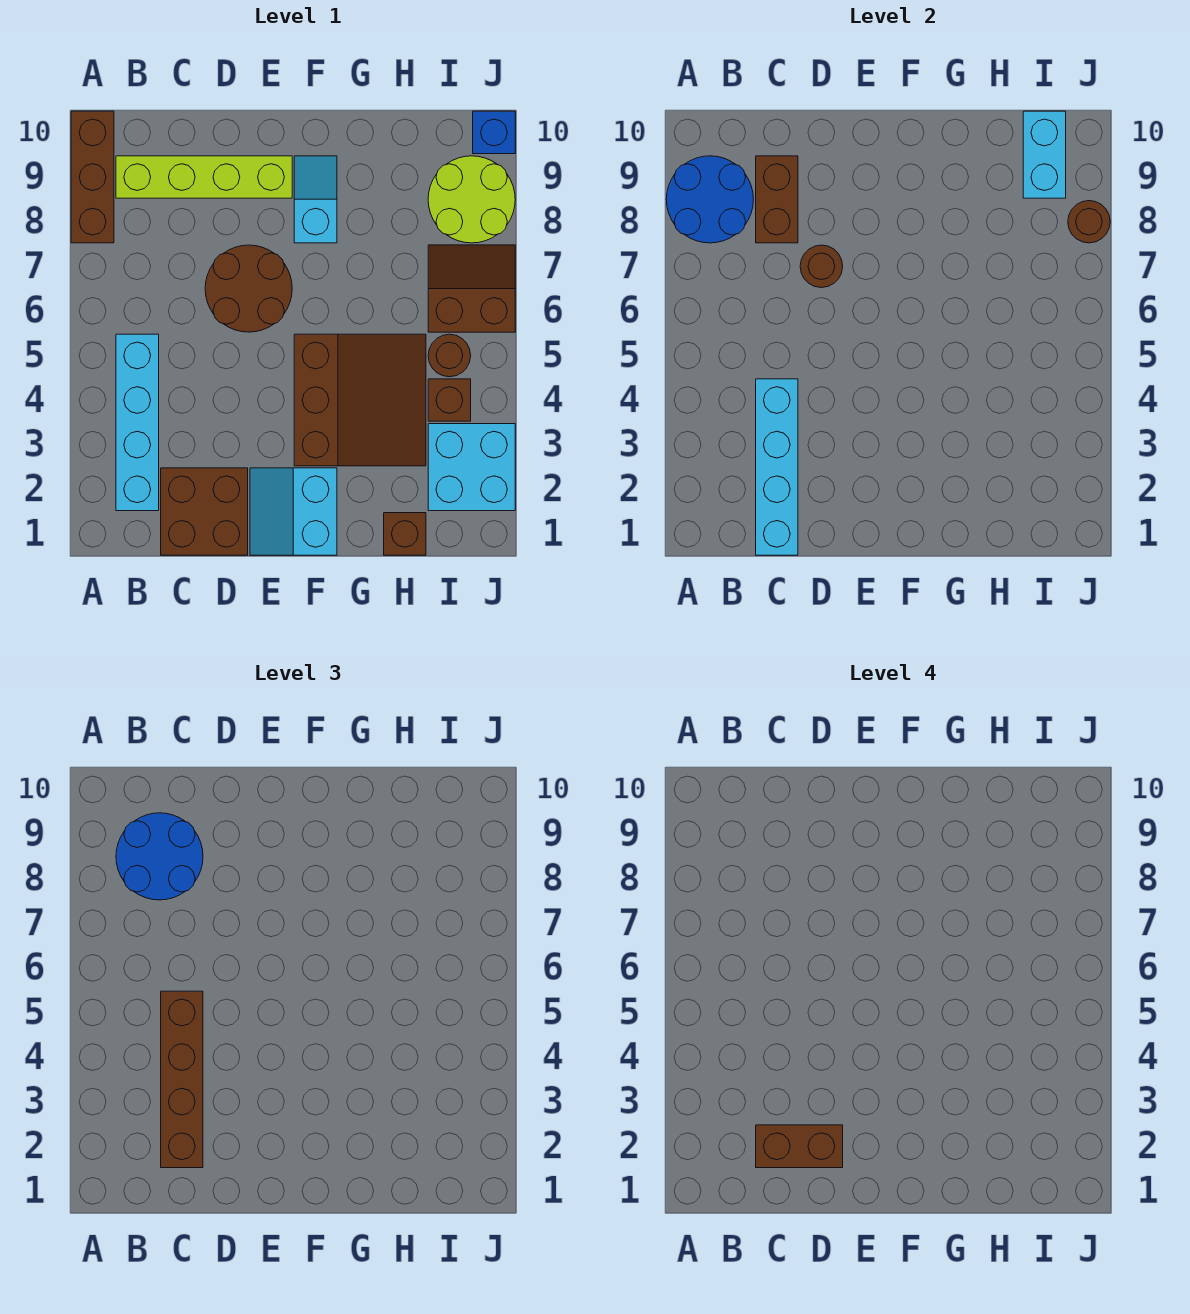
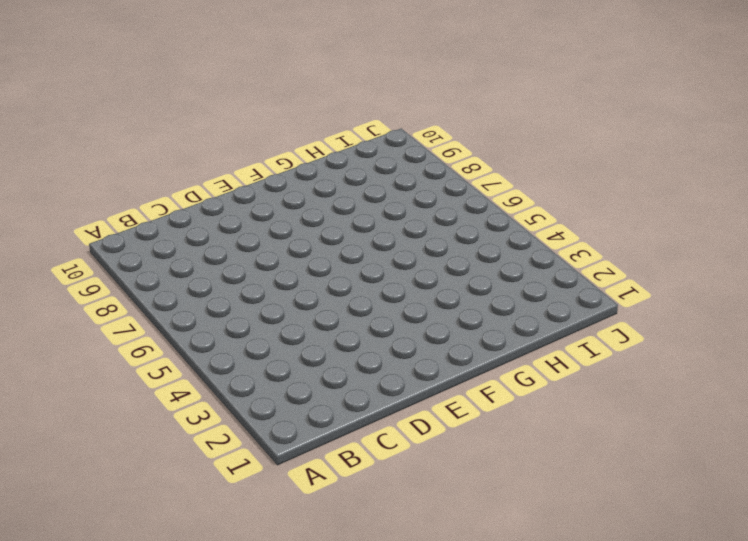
none -> brown 1x3 brick [71,111,114,243]
none -> cyan 1x4 brick [116,334,159,511]
none -> lime 1x4 brick [116,156,292,198]

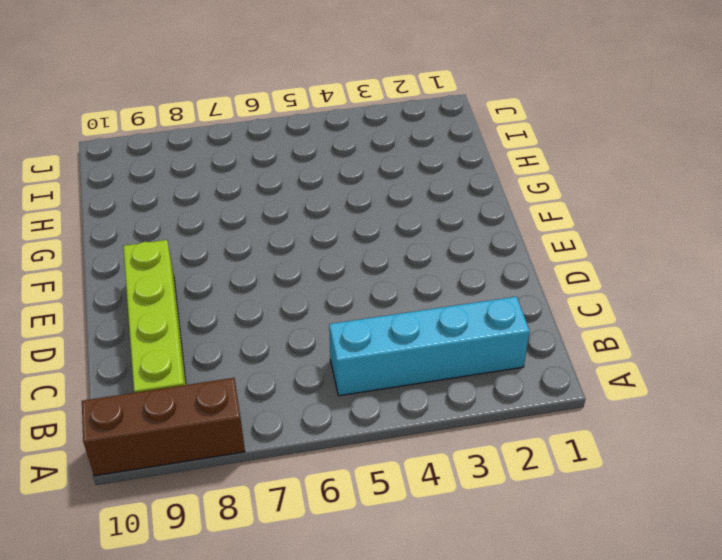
none -> brown 2x2 brick [161,468,248,555]
none -> brown 2x2 round brick [205,245,292,332]
none -> cyan 2x2 slope [250,468,337,555]

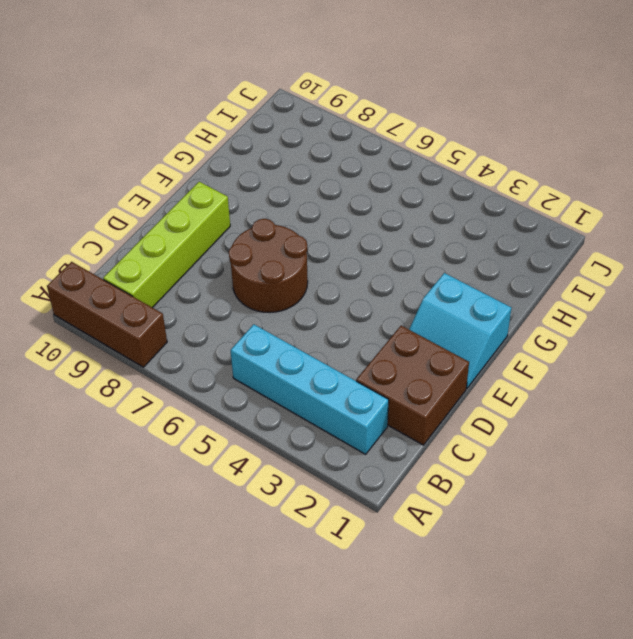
none -> brown 3x3 slope [294,334,426,466]
none -> cyan 1x2 slope [294,156,337,243]
none -> brown 1x1 brick [384,513,426,555]

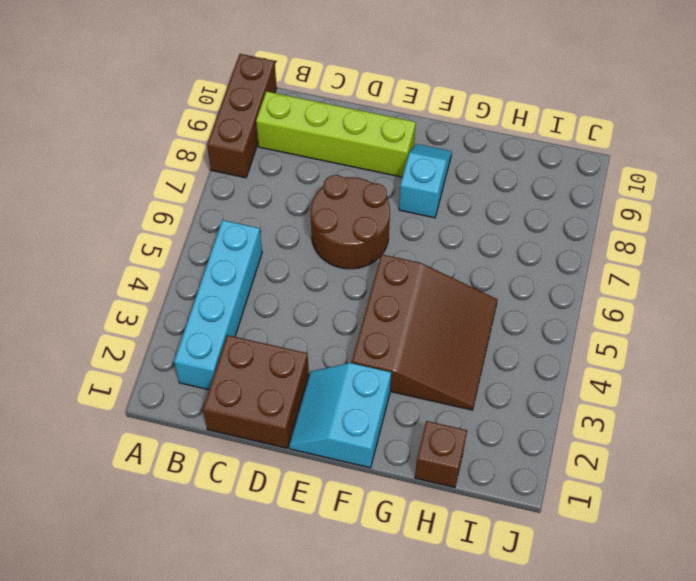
none -> cyan 2x2 brick [428,424,515,511]
none -> brown 1x1 brick [428,379,471,421]
none -> brown 1x1 round brick [428,334,471,377]

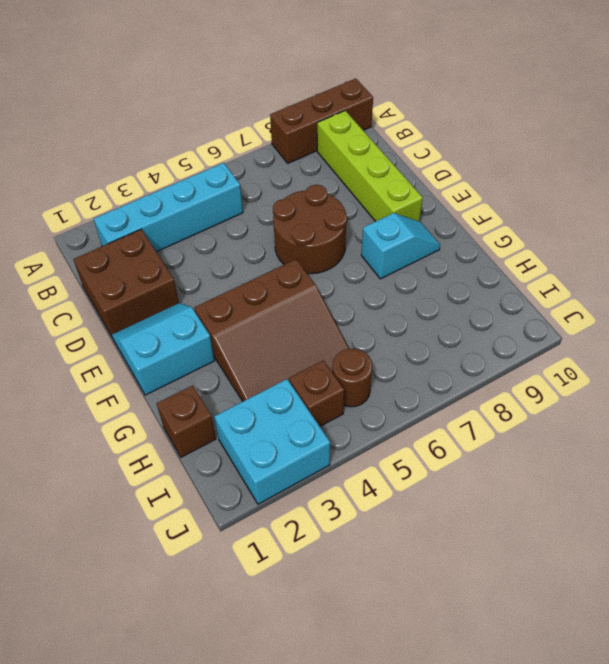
none -> brown 2x2 slope [428,245,515,332]
none -> lime 2x2 round brick [428,156,515,243]
none -> blue 1x1 brick [473,111,515,154]

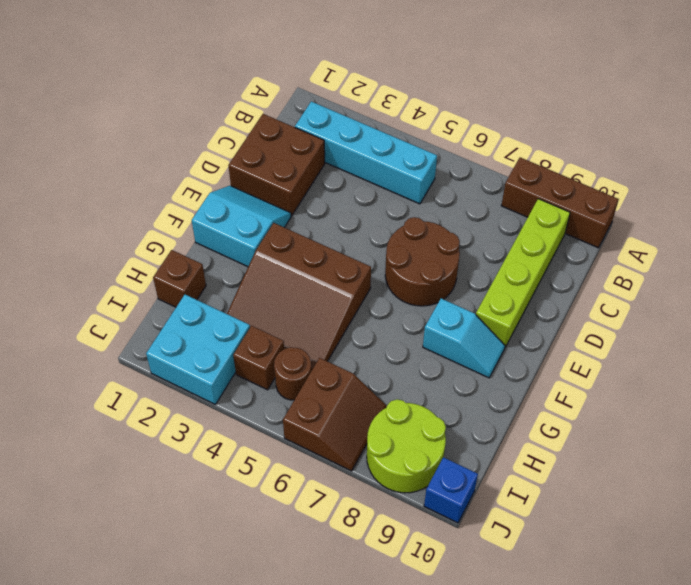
none -> blue 2x2 round brick [666,156,753,243]
none -> cyan 1x4 brick [756,379,798,555]
none -> brown 1x2 brick [756,156,798,243]

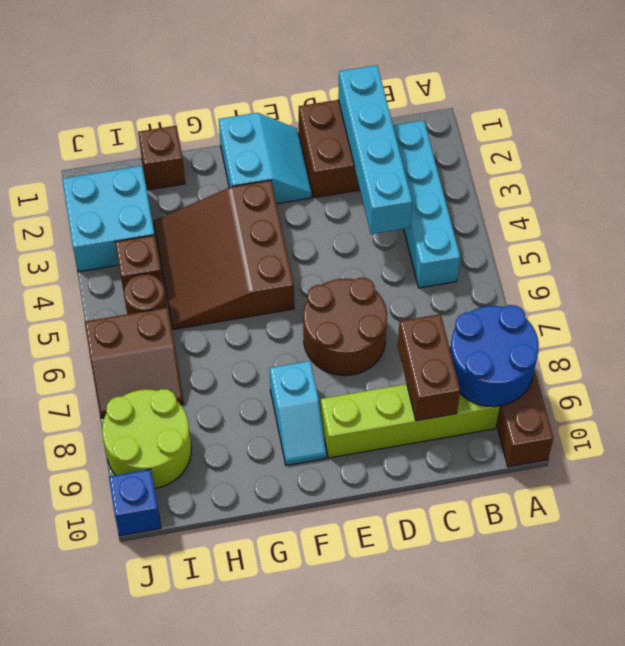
none -> brown 1x1 round brick [800,245,843,288]
none -> cyan 1x2 brick [1023,111,1066,198]
none -> brown 1x1 round brick [1068,201,1110,243]

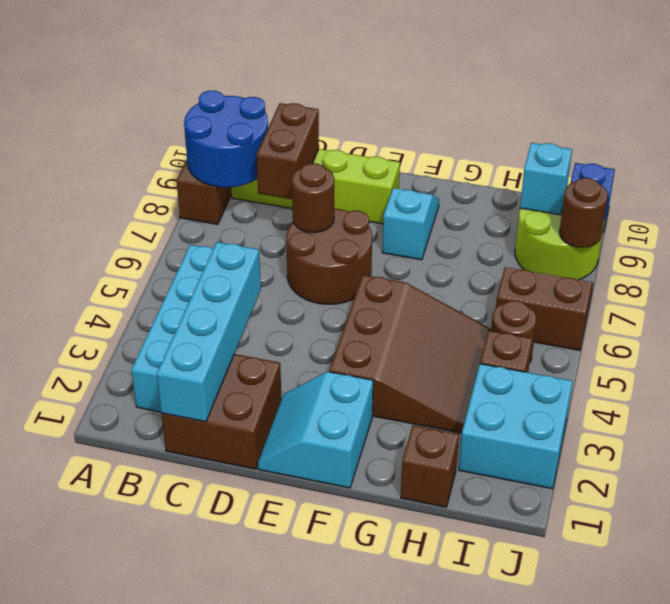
cyan 1x1 brick [520,143,572,215] -> cyan 1x2 brick [1023,111,1066,198]
none -> blue 2x2 round brick [116,813,203,900]
none -> brown 1x4 brick [161,991,203,1168]
none -> brown 1x2 brick [756,1125,843,1168]

